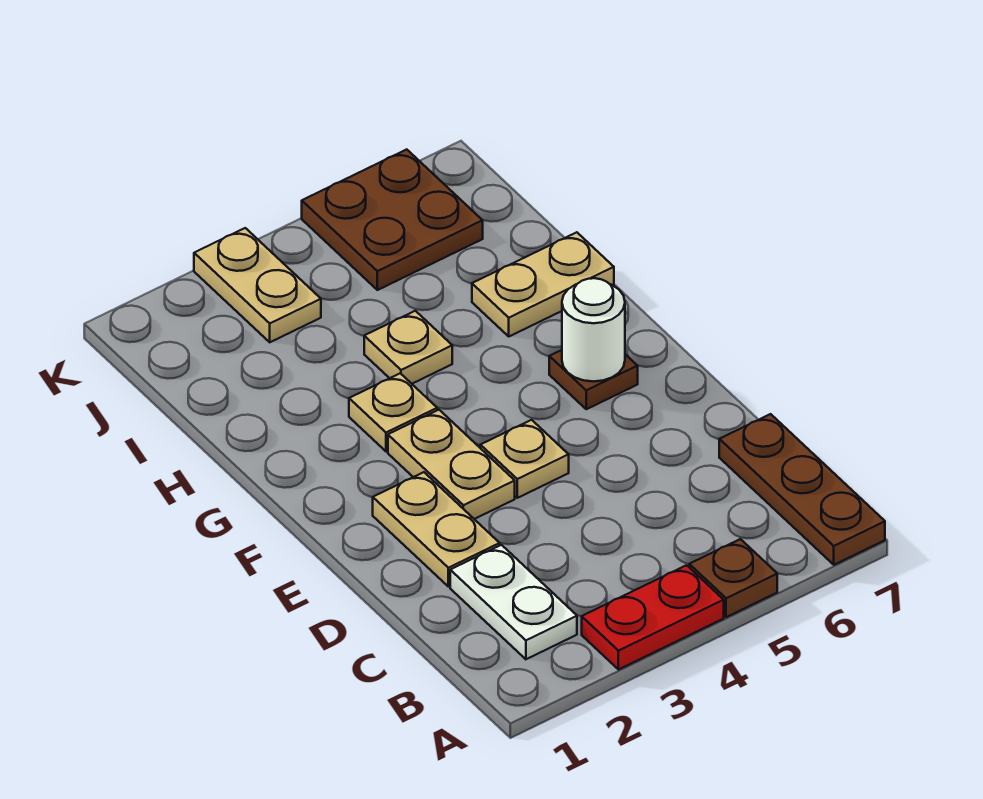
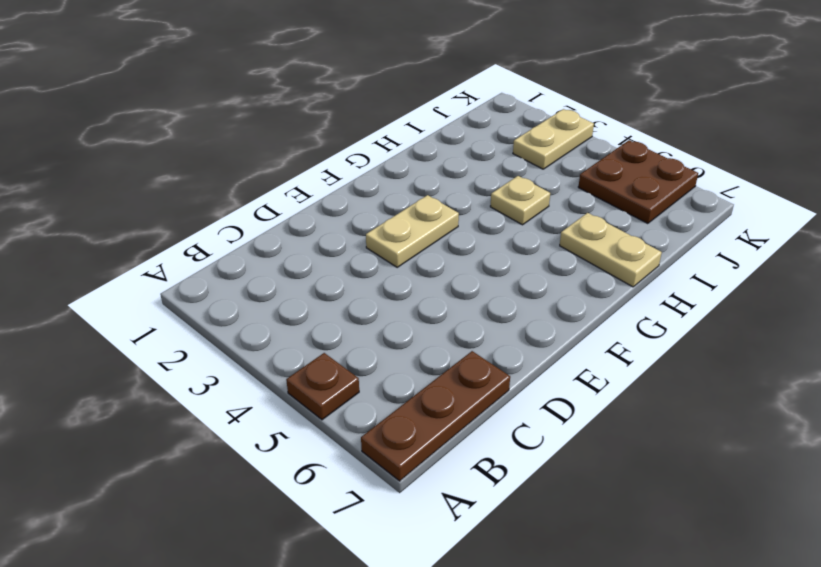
none -> red 1x2 plate [582,565,724,670]
none -> white 1x2 plate [450,545,577,659]
none -> tan 1x2 plate [373,472,500,587]

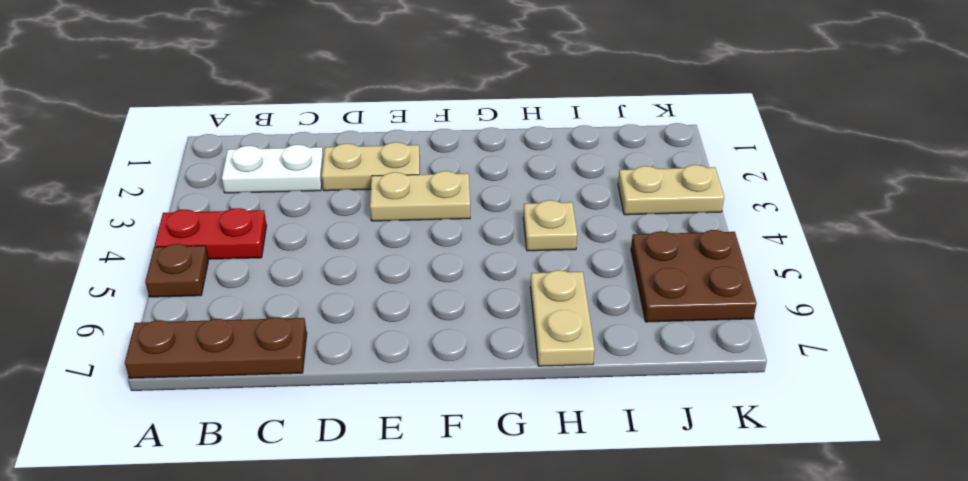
red 1x2 plate [155,208,267,259] -> red 1x2 plate turned to [582,565,724,670]
none -> tan 1x1 plate [480,420,569,498]
none -> brown 1x1 plate [549,350,638,409]
none -> tan 1x1 plate [349,373,437,451]

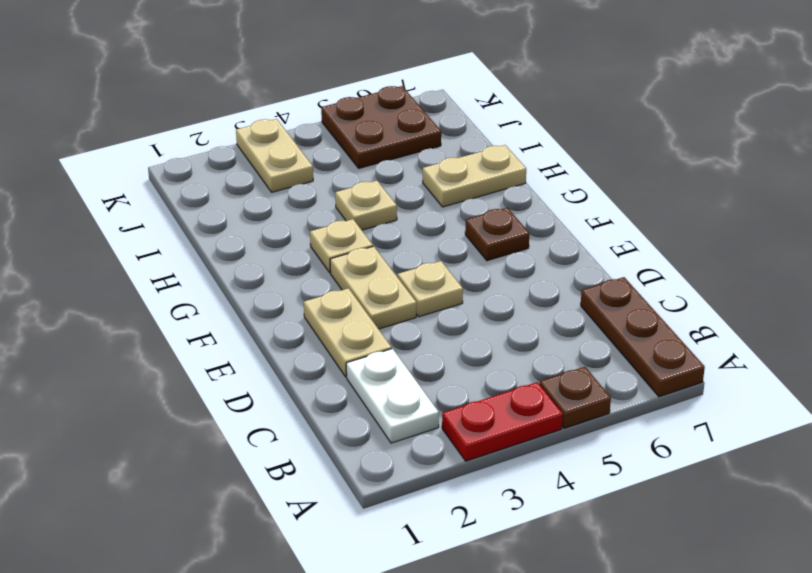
none -> white 1x1 round brick [562,278,625,382]

